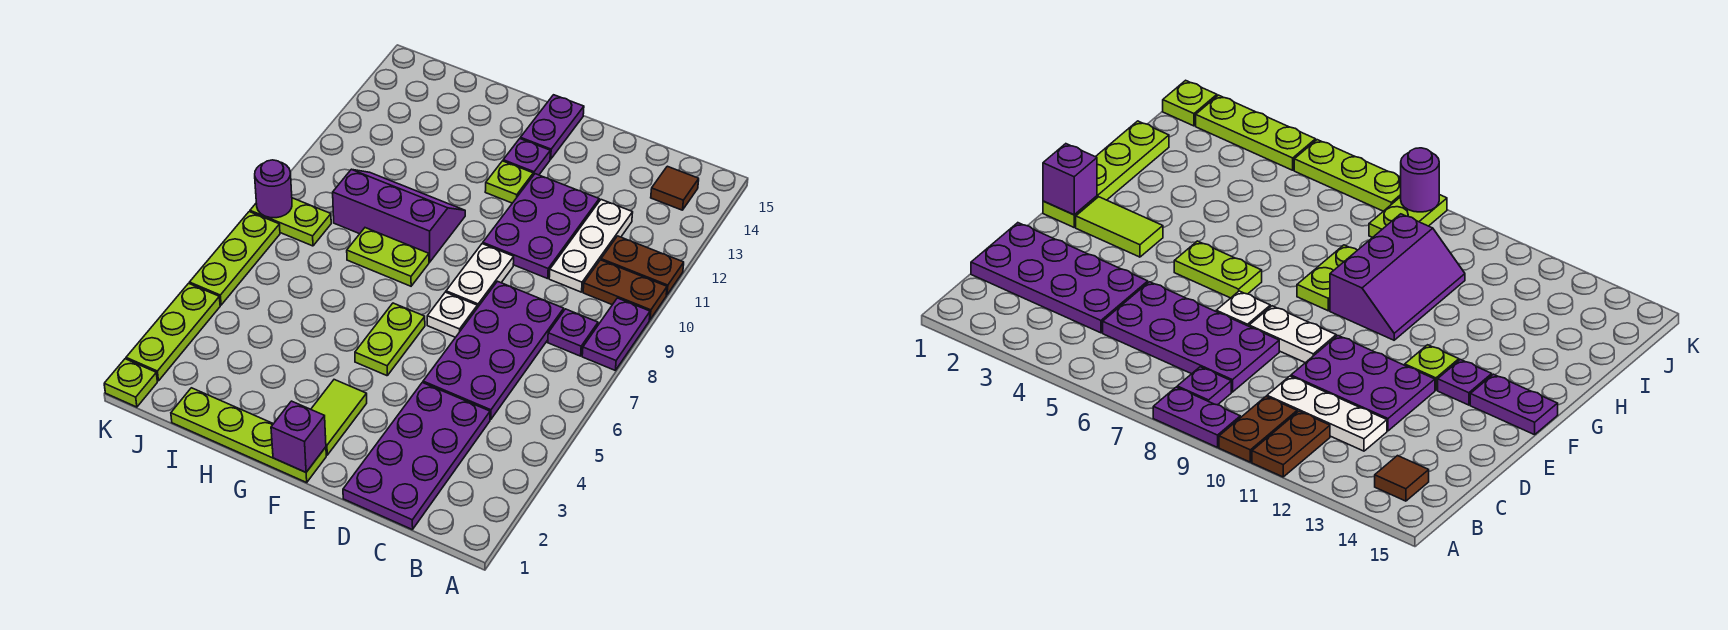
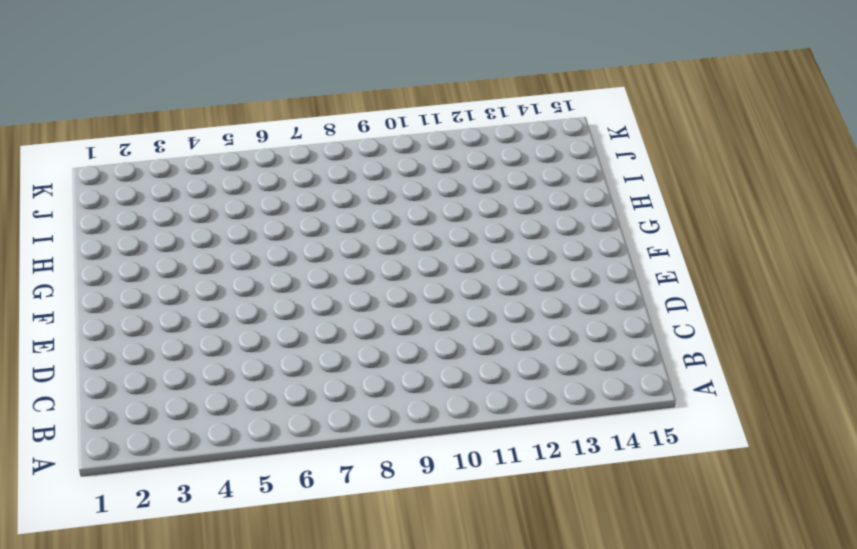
none -> purple 1x2 plate [582,298,650,370]
none -> brown 1x2 plate [583,260,667,320]
none -> brown 1x2 plate [601,236,684,295]

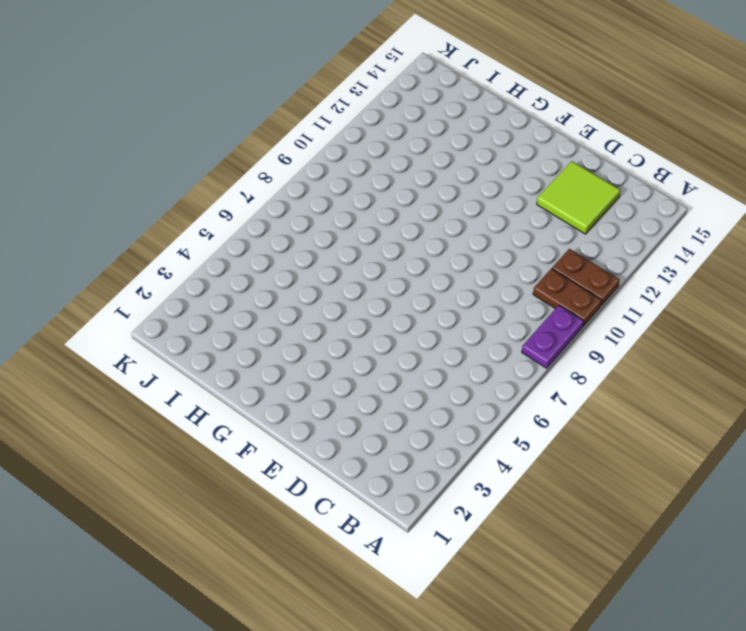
lime 2x2 tile [537,161,620,234] -> none
none -> purple 1x1 plate [548,309,598,356]
none -> brown 1x1 tile [651,166,699,210]
none -> purple 2x4 plate [343,383,490,530]

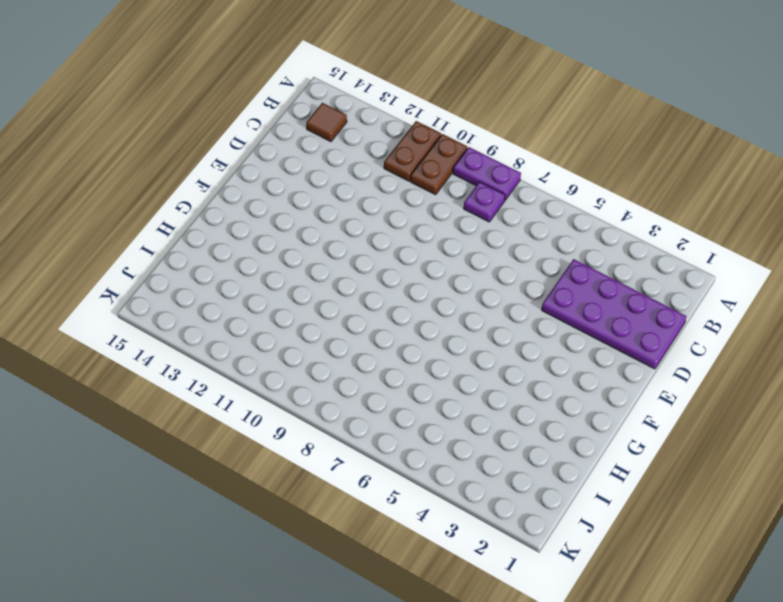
none -> purple 2x4 plate [423,281,564,420]
none -> white 1x3 plate [549,200,633,292]
none -> purple 2x3 plate [483,174,599,279]

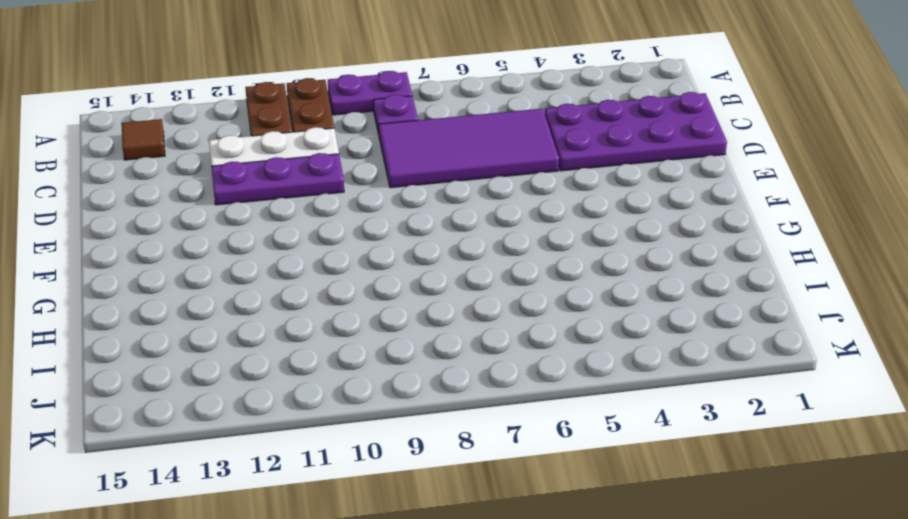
purple 2x4 tile [379,109,559,188] -> purple 2x4 plate [423,281,564,420]
purple 1x3 plate [211,153,344,205] -> purple 2x3 plate [483,174,599,279]
none -> white 1x1 plate [427,292,477,337]
none -> white 1x2 plate [446,244,514,308]
none -> lime 1x4 plate [171,388,326,482]

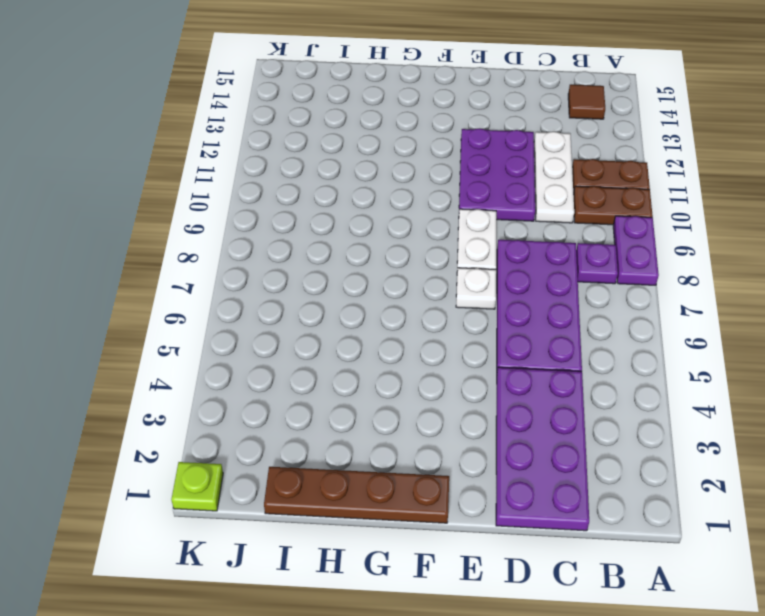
brown 1x4 plate [264,467,449,523] -> lime 1x4 plate [171,388,326,482]
none -> lime 1x2 tile [311,380,367,455]
none -> lime 1x2 plate [355,303,425,376]
none -> lime 1x1 plate [485,161,533,203]

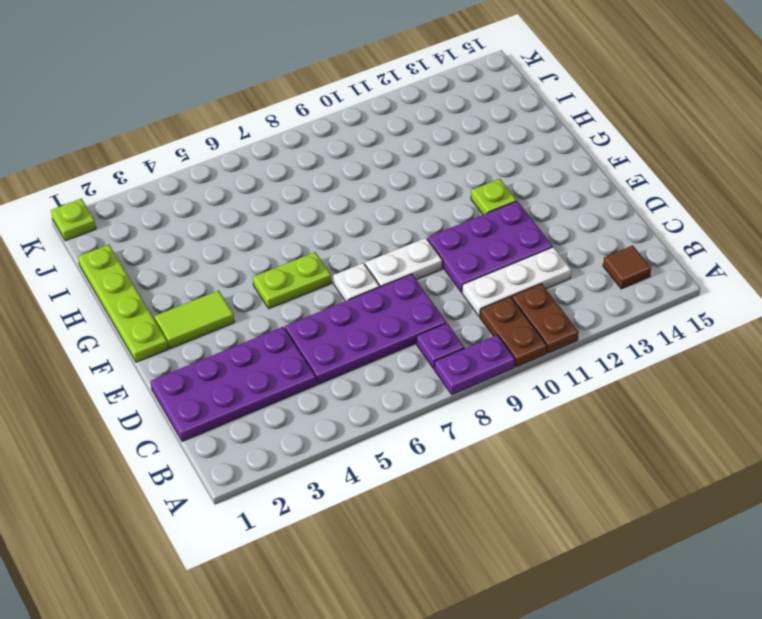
none -> purple 1x1 plate [503,139,550,175]
none -> purple 1x2 plate [520,95,584,159]
none -> lime 1x2 plate [347,228,429,286]

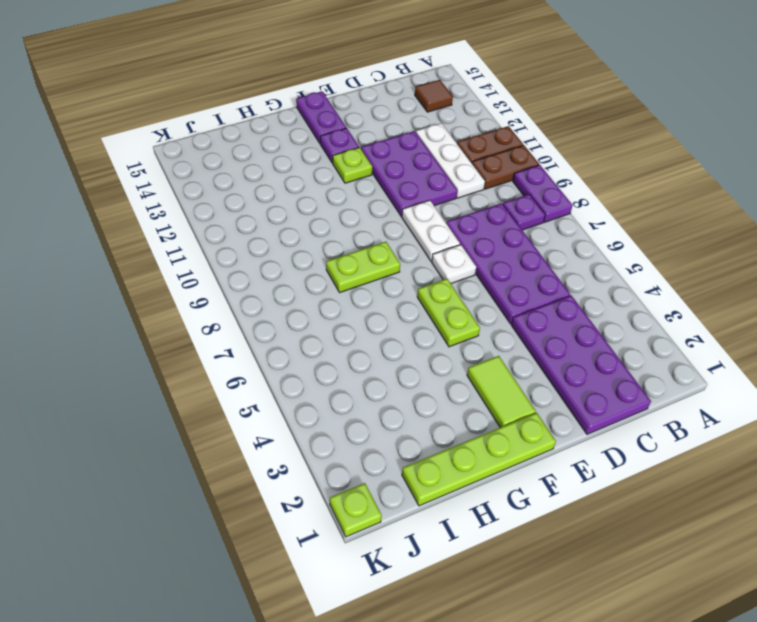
none -> purple 2x3 slope [333,169,465,262]
none -> lime 1x2 plate [250,198,331,246]
none -> lime 1x3 plate [126,283,220,381]

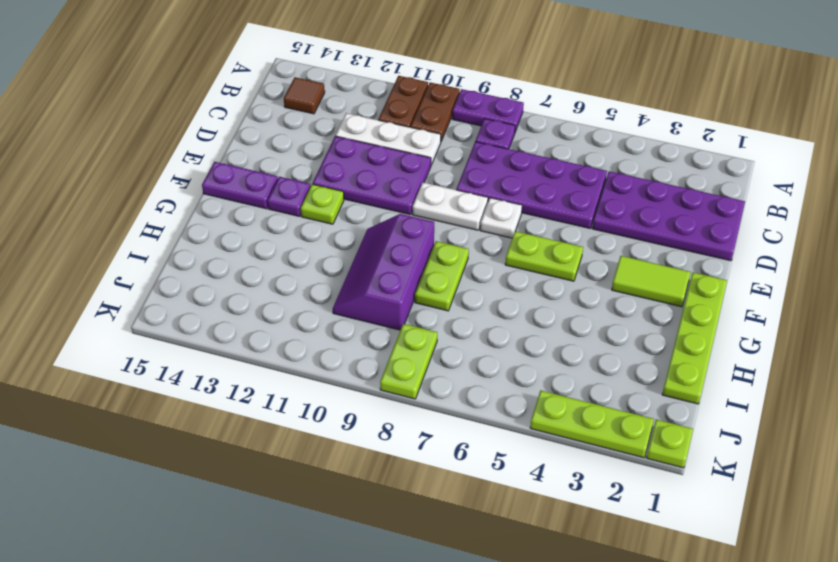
none -> lime 1x3 plate [190,212,280,305]
none -> purple 1x1 brick [271,401,326,472]
none -> purple 1x1 round brick [255,160,292,218]

